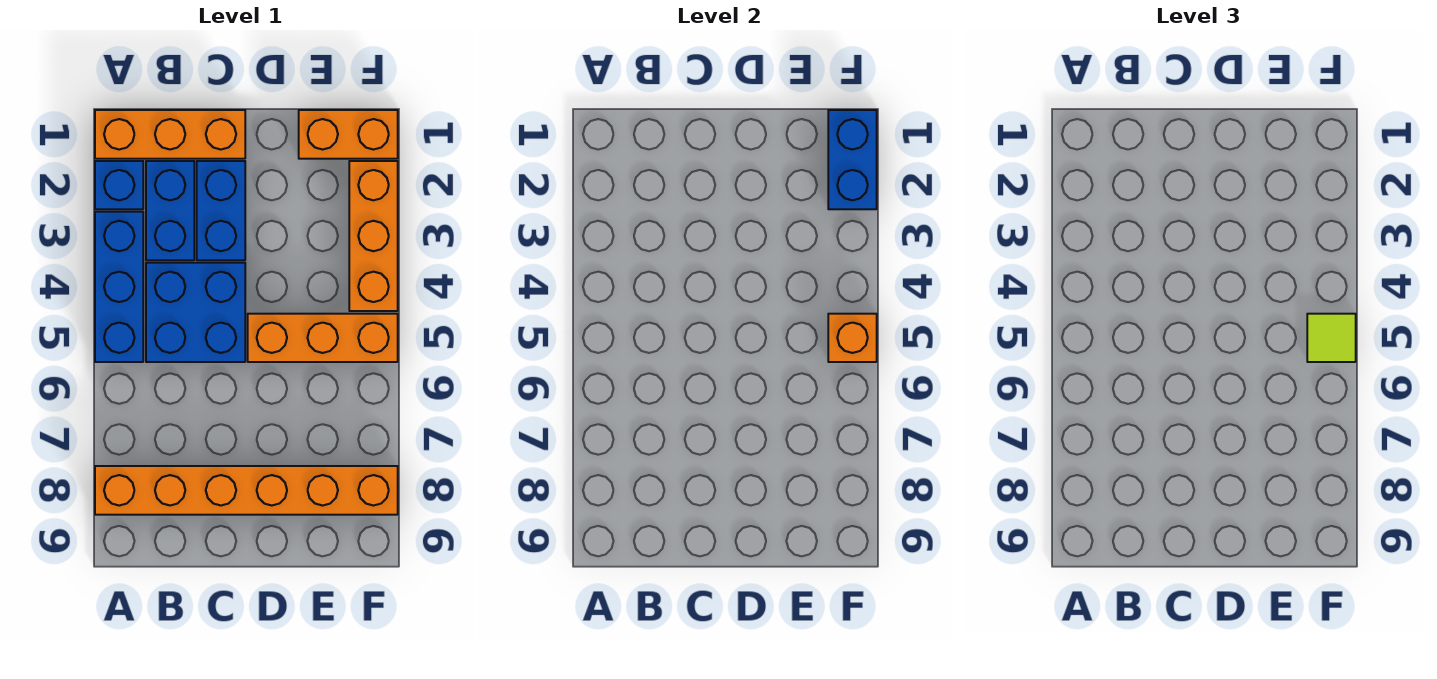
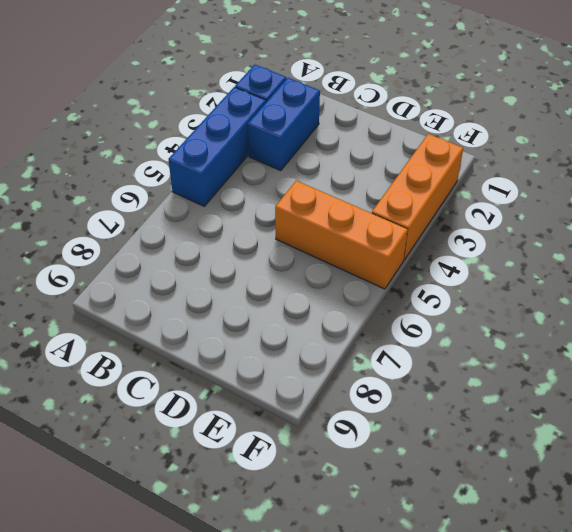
none -> orange 1x3 brick [95,110,245,159]
none -> orange 1x6 brick [95,466,398,515]
none -> blue 2x2 brick [146,263,245,362]

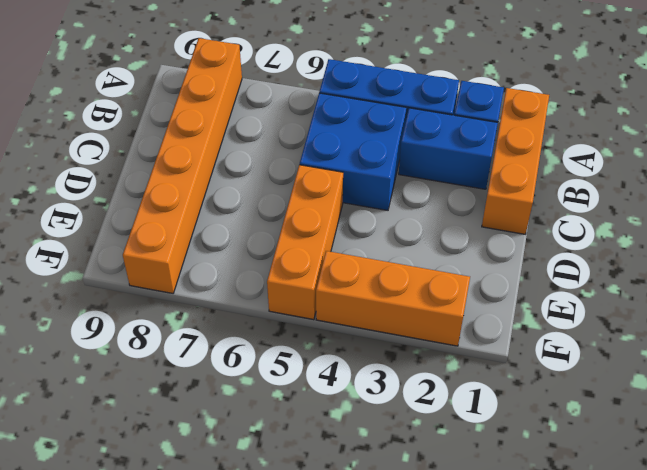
none -> blue 1x2 brick [197,161,245,260]
none -> orange 1x2 brick [299,110,398,159]
none -> blue 1x2 brick [828,110,877,209]

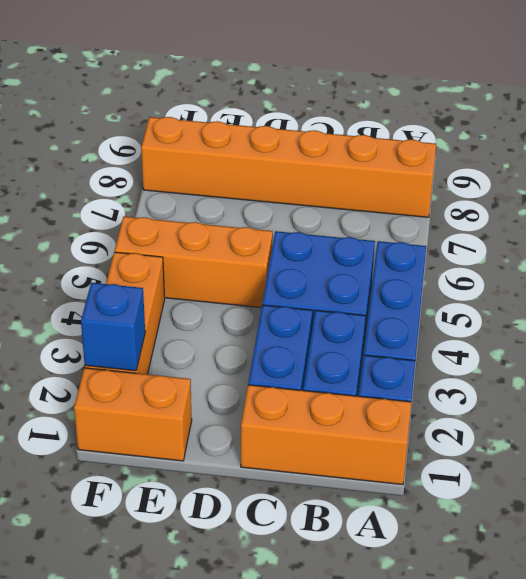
blue 1x1 brick [81,283,145,371] -> blue 1x2 brick [828,110,877,209]
none -> orange 1x1 brick [828,314,877,362]
none -> lime 1x1 tile [1307,314,1356,362]

